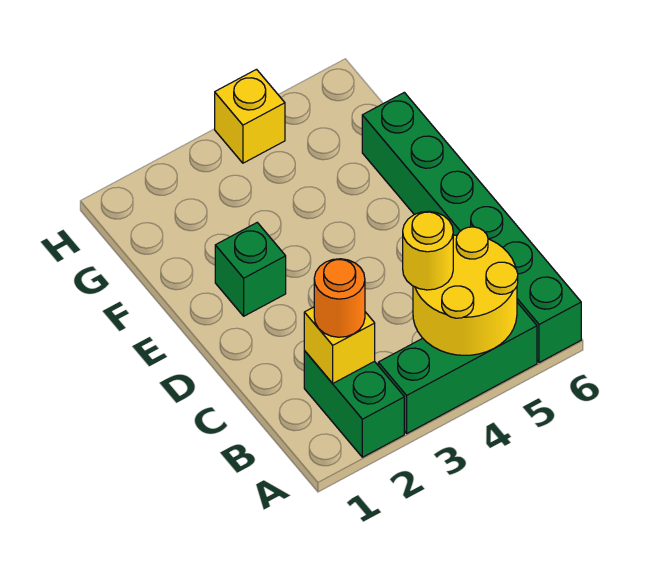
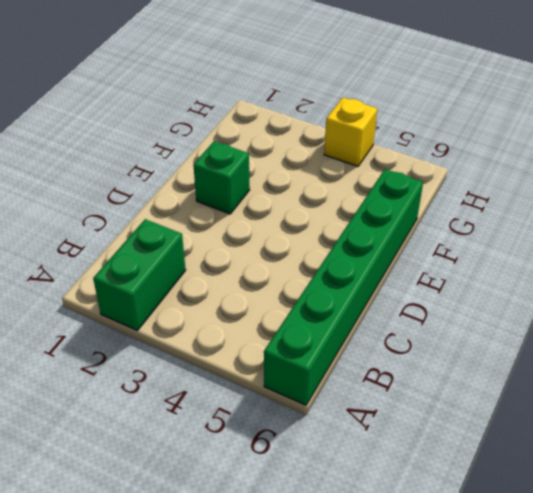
none -> green 1x3 brick [378,303,537,433]
none -> yellow 2x2 round brick [413,227,518,355]

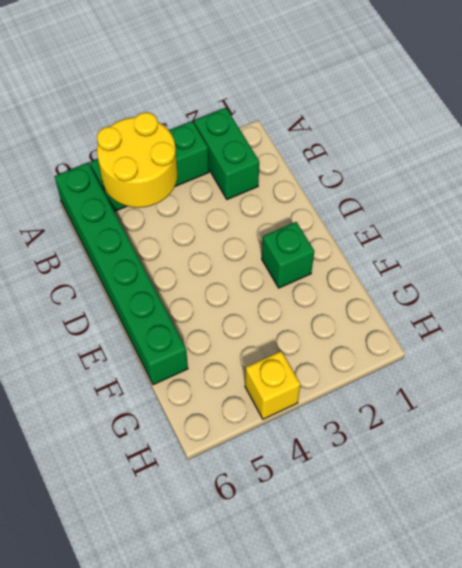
none -> yellow 1x1 brick [304,307,375,383]
none -> orange 1x1 round brick [314,259,365,337]

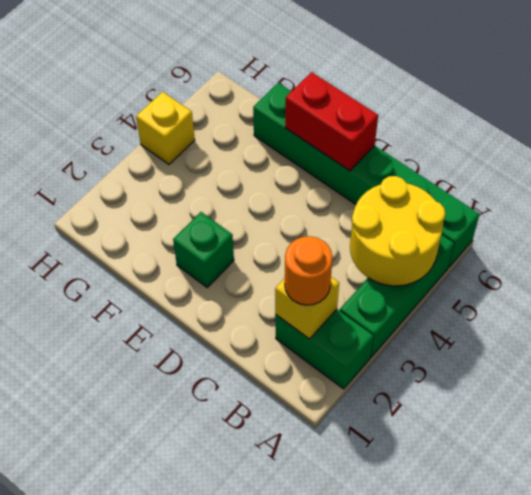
red 1x2 brick [285,72,378,171] -> none
none -> yellow 1x1 round brick [403,211,453,290]

